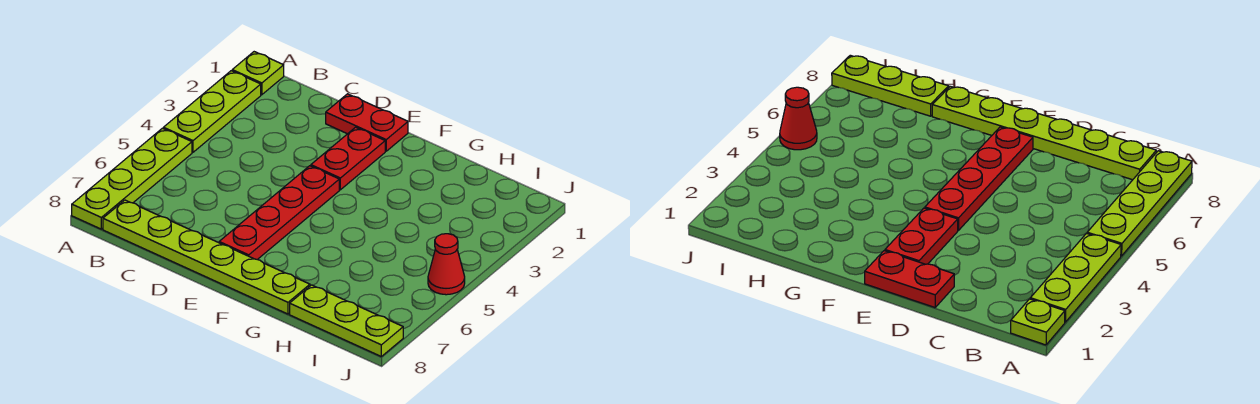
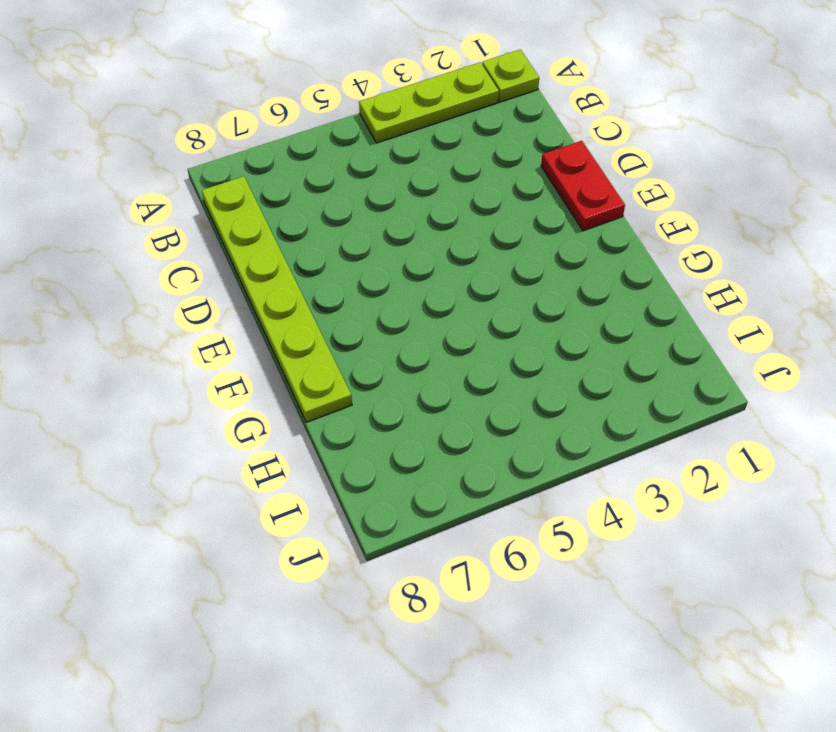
none -> lime 1x4 plate [72,128,192,229]
none -> red 1x2 plate [311,127,385,190]

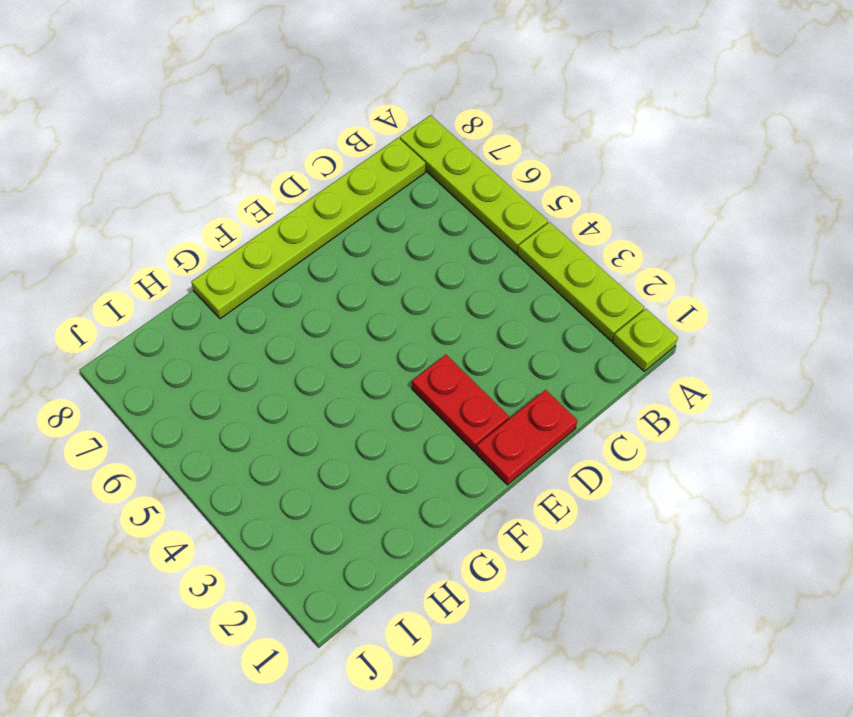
none -> red 1x4 plate [219,166,339,260]
none -> lime 1x3 plate [290,285,403,356]

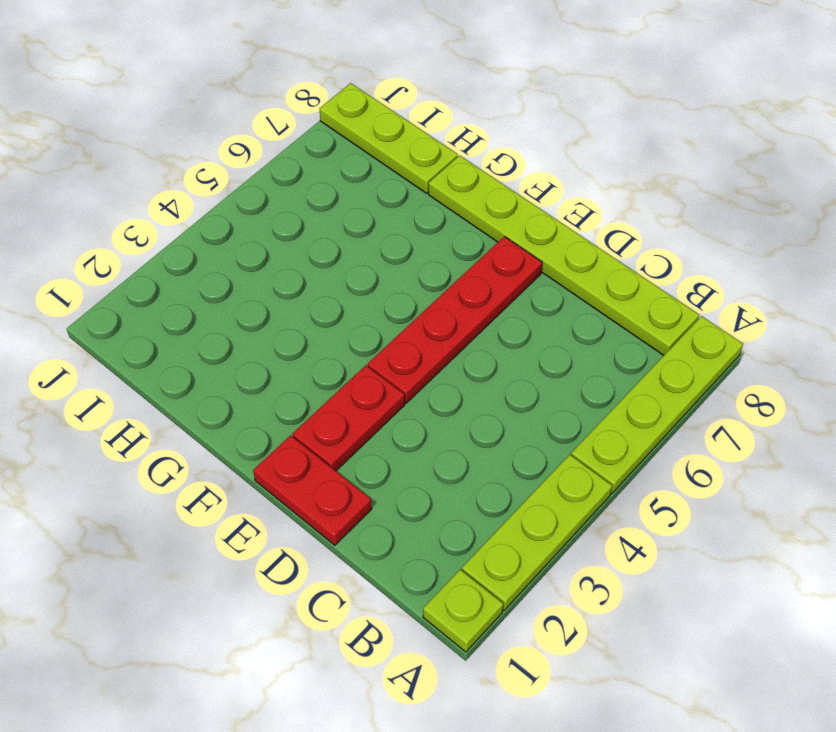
none -> red 1x1 cone [428,234,465,295]

